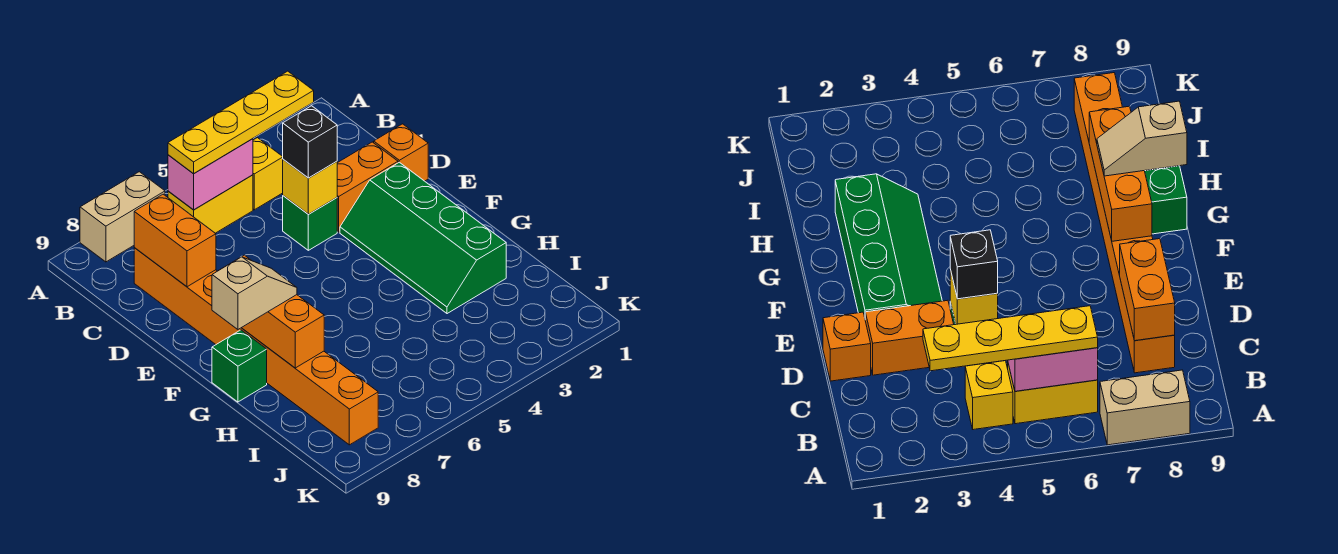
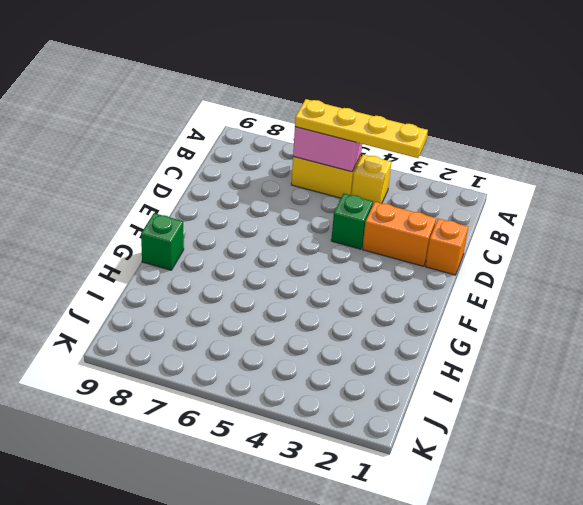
none -> tan 1x2 brick [80,172,165,262]
none -> orange 1x8 brick [134,248,378,445]
none -> green 2x4 slope [340,162,506,314]

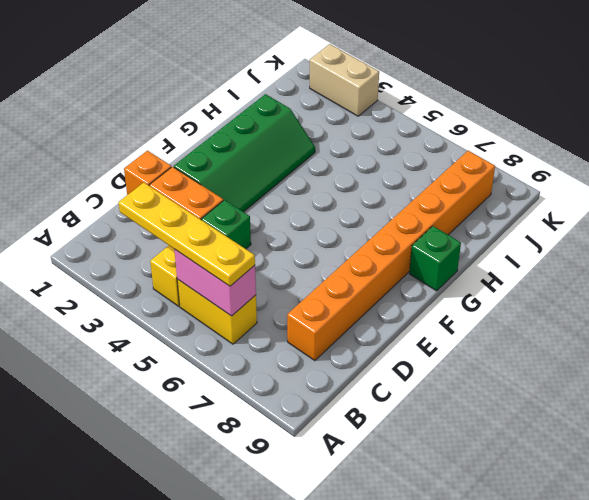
tan 1x2 brick [310,44,379,116] -> tan 1x2 brick moved to [80,172,165,262]
none -> orange 1x2 brick [134,194,216,287]
none -> yellow 1x1 brick [283,160,337,214]
none -> orange 1x3 brick [242,255,324,368]

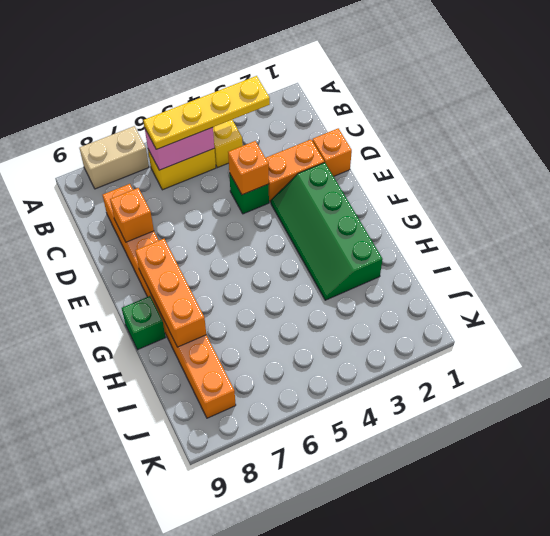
orange 1x1 brick [228,141,269,195] -> yellow 1x1 brick [283,160,337,214]
orange 1x1 brick [110,188,154,242] -> orange 1x2 brick [134,194,216,287]
none -> black 1x1 brick [283,106,337,178]
none -> tan 1x2 slope [212,257,297,329]

